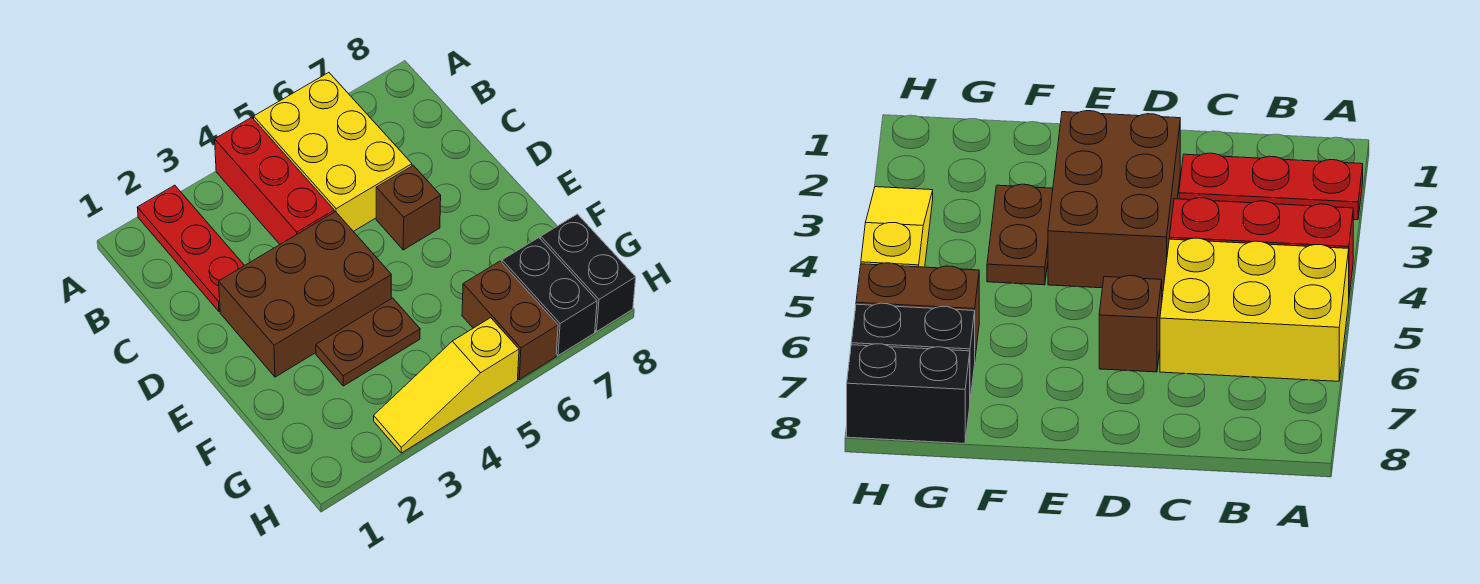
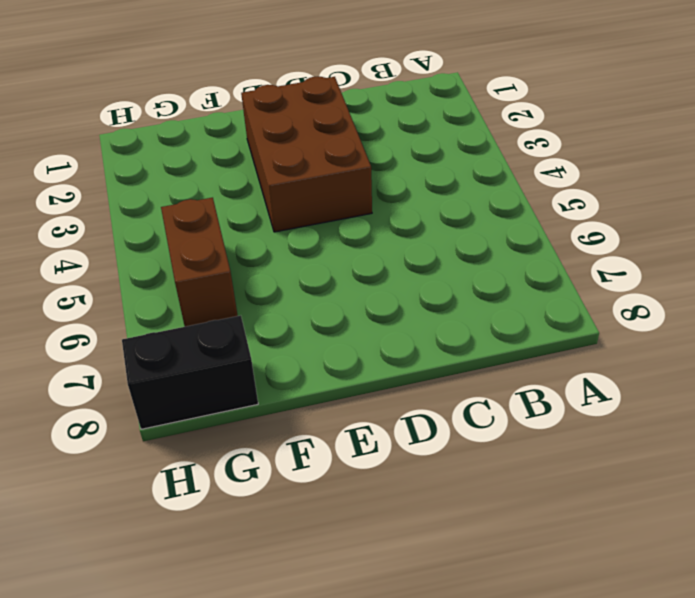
brown 1x2 brick [161,198,238,327] -> brown 1x2 brick turned to [462,261,558,380]
none -> red 1x3 plate [137,185,245,312]
none -> red 1x3 brick [215,117,334,244]

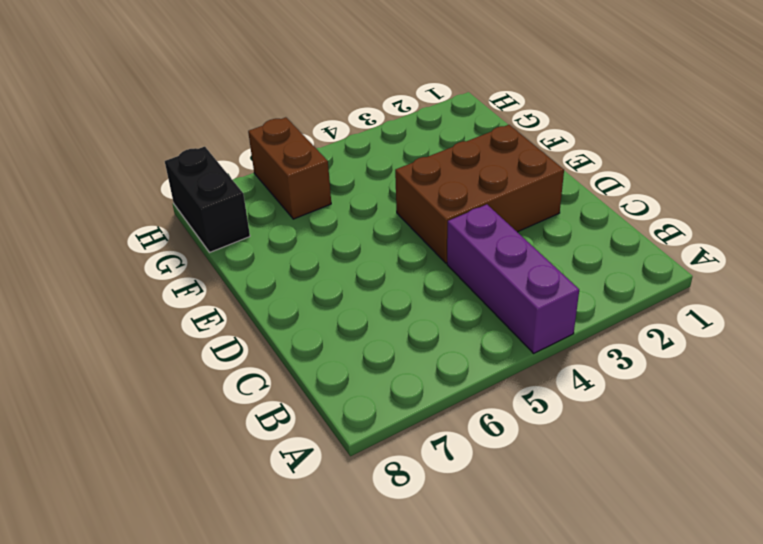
purple 1x3 brick [447,204,579,353] -> red 1x3 brick [215,117,334,244]
none -> red 1x3 plate [137,185,245,312]
none -> yellow 2x3 brick [254,73,412,231]

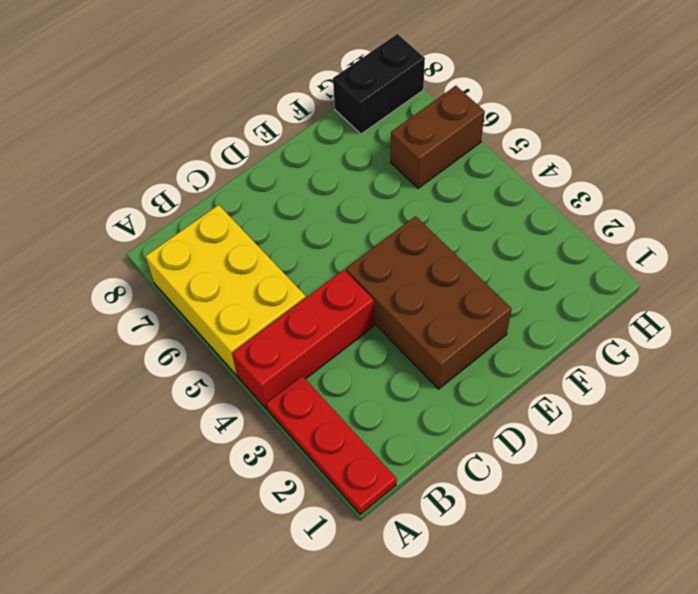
red 1x3 plate [266,376,397,514] -> red 1x3 plate turned to [137,185,245,312]
yellow 2x3 brick [146,205,306,376] -> yellow 2x3 brick turned to [254,73,412,231]
none -> brown 1x1 brick [376,165,441,250]
none -> brown 1x2 plate [316,298,420,386]

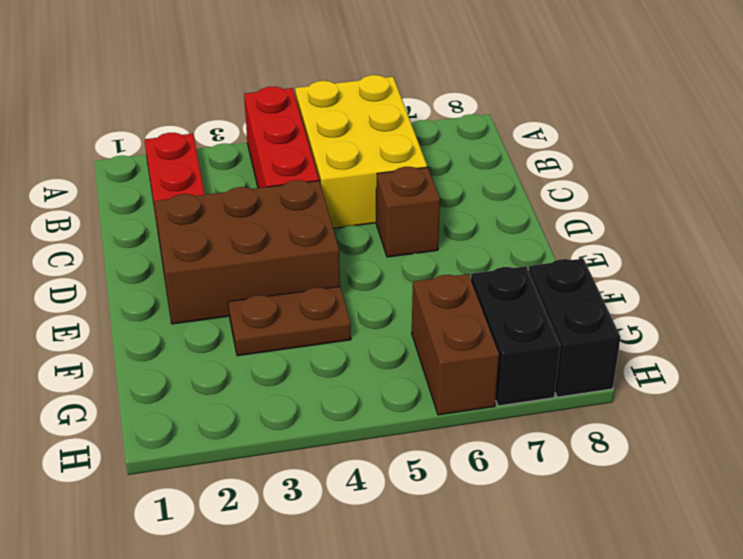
none -> yellow 1x3 slope [374,318,519,453]

